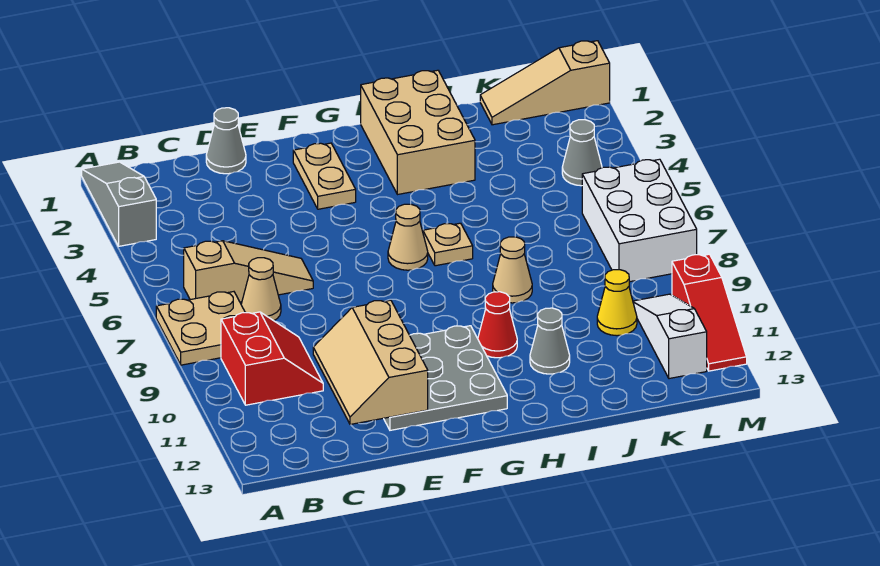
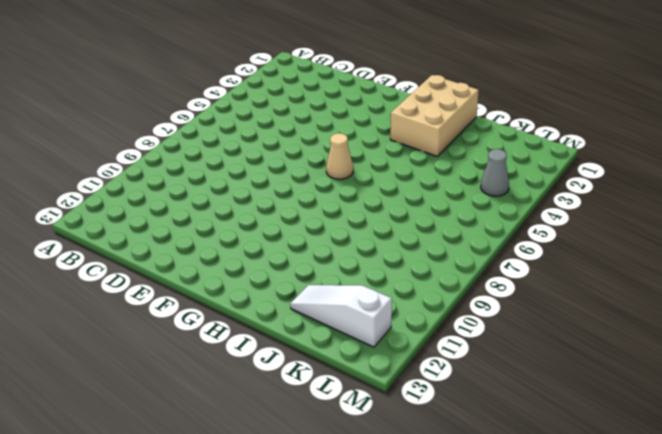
white 1x3 slope [290,285,392,347] -> white 1x3 slope turned to [633,294,707,379]
none -> grey 1x3 slope [82,162,156,246]
none -> tan 2x2 plate [156,292,245,365]
none -> tan 1x3 slope [184,241,313,302]

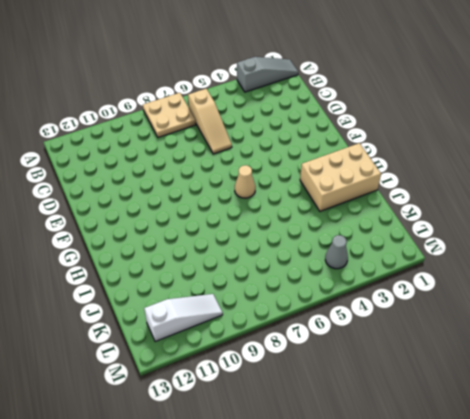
none -> red 2x2 slope [221,312,323,405]
none -> tan 1x1 cone [241,258,281,321]
none -> grey 1x1 cone [206,108,246,174]

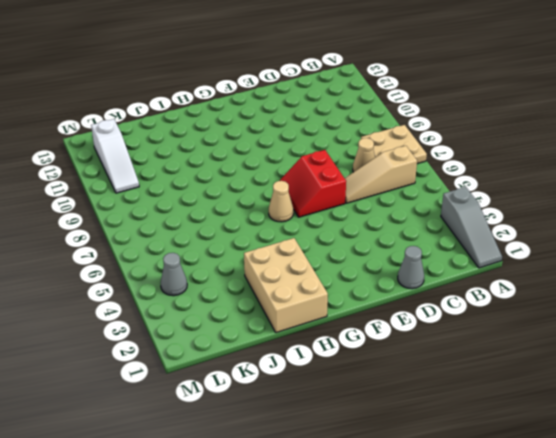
red 2x2 slope [280,150,346,217] -> red 2x2 slope moved to [221,312,323,405]
none -> grey 3x3 plate [384,326,507,430]
none -> tan 1x2 plate [293,143,356,209]
none -> tan 1x1 plate [423,223,473,266]

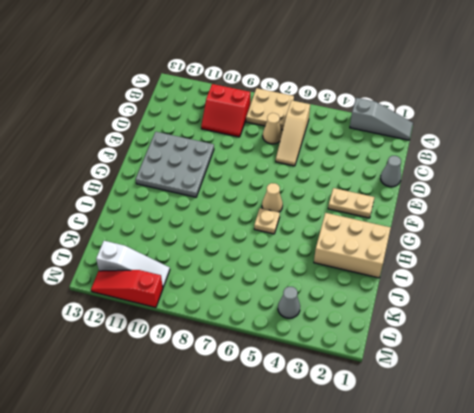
none -> red 1x1 cone [478,292,517,358]
none -> tan 1x1 cone [493,237,532,303]
none -> grey 1x1 cone [530,308,570,374]

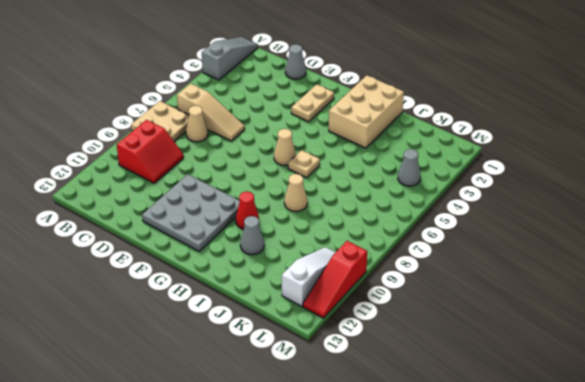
none -> tan 1x3 slope [480,41,610,125]
none -> yellow 1x1 cone [597,270,637,336]
none -> white 2x3 brick [582,159,697,282]

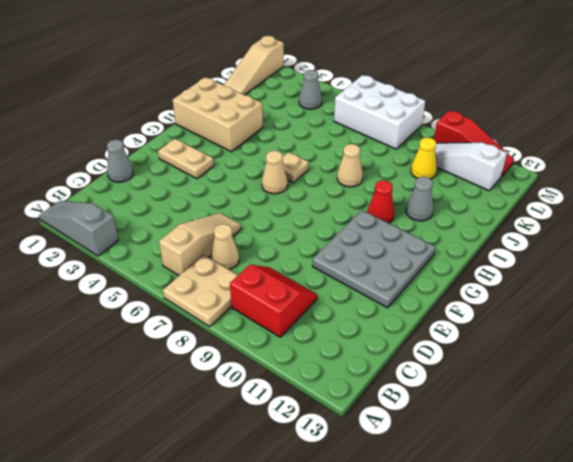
none -> tan 2x3 slope [313,300,428,424]

